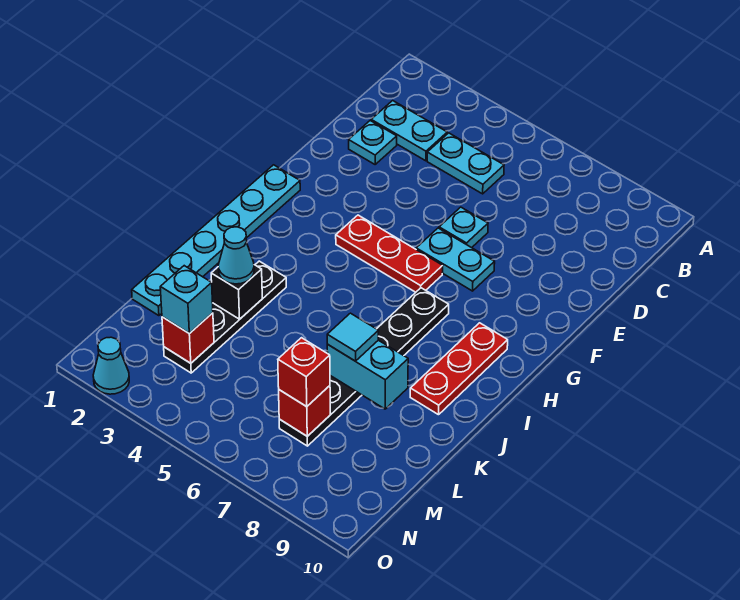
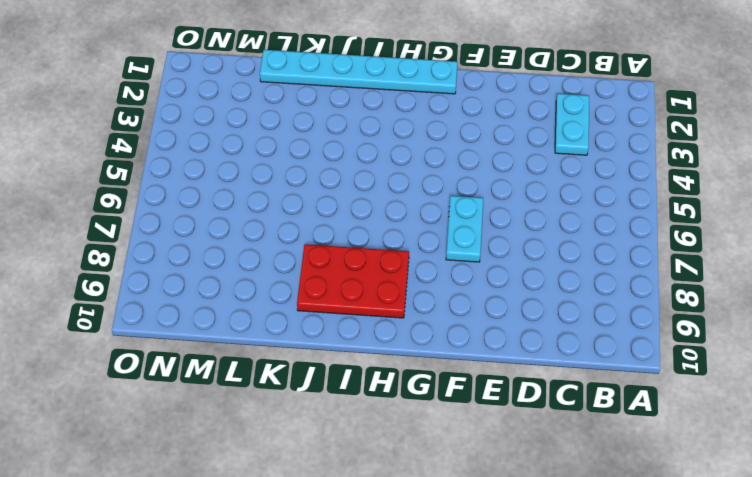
red 2x3 plate [297,244,409,318] -> red 1x3 plate [410,323,508,415]
none -> cyan 1x2 plate [427,133,504,194]
none -> cyan 1x1 plate [349,121,397,164]
none -> cyan 1x1 plate [439,207,488,248]

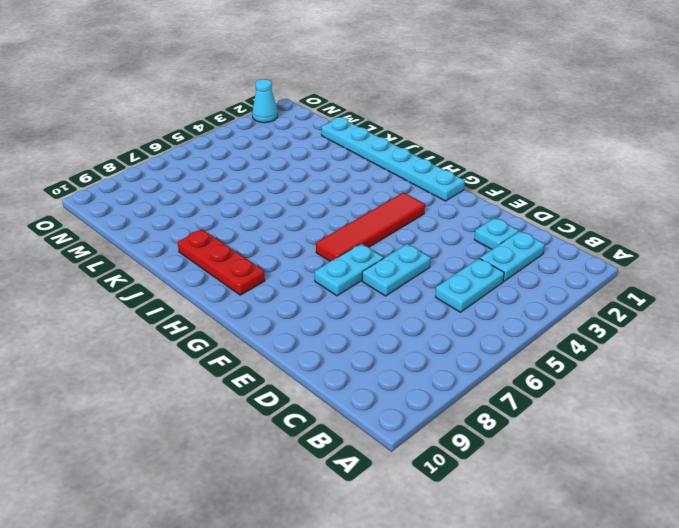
cyan 1x2 plate [362,244,431,296] -> cyan 1x1 plate [439,207,488,248]
red 1x4 tile [316,192,425,261] -> red 1x3 plate [336,215,443,292]
none -> black 1x6 plate [279,288,449,446]
none -> black 1x4 plate [164,261,286,373]
none -> black 1x1 brick [211,265,262,319]

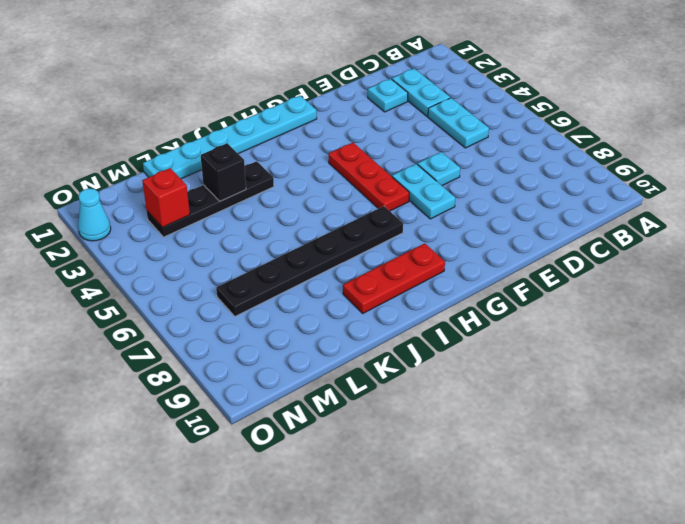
none -> cyan 1x2 brick [327,340,408,409]
none -> red 1x1 brick [279,386,330,436]
none -> cyan 1x1 cone [218,227,254,284]

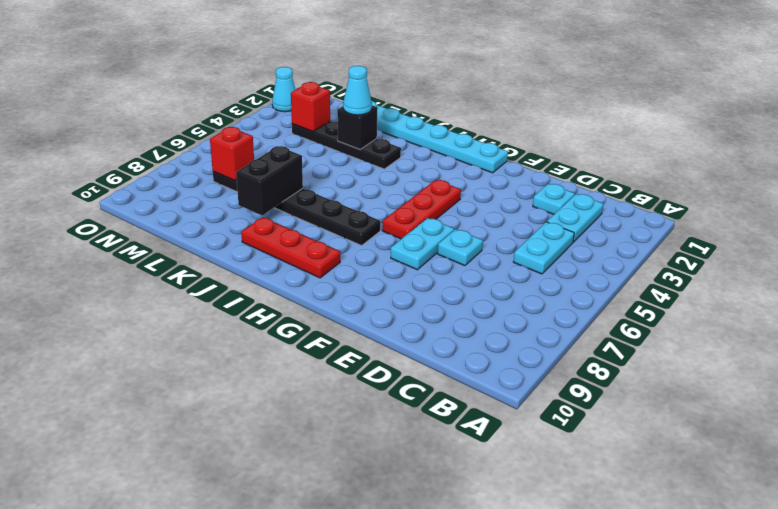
black 1x2 brick [236,146,303,215] -> cyan 1x2 brick [327,340,408,409]
none -> cyan 1x1 tile [327,313,379,361]
none -> cyan 1x1 brick [160,266,213,333]
none -> red 1x1 brick [278,338,330,407]

